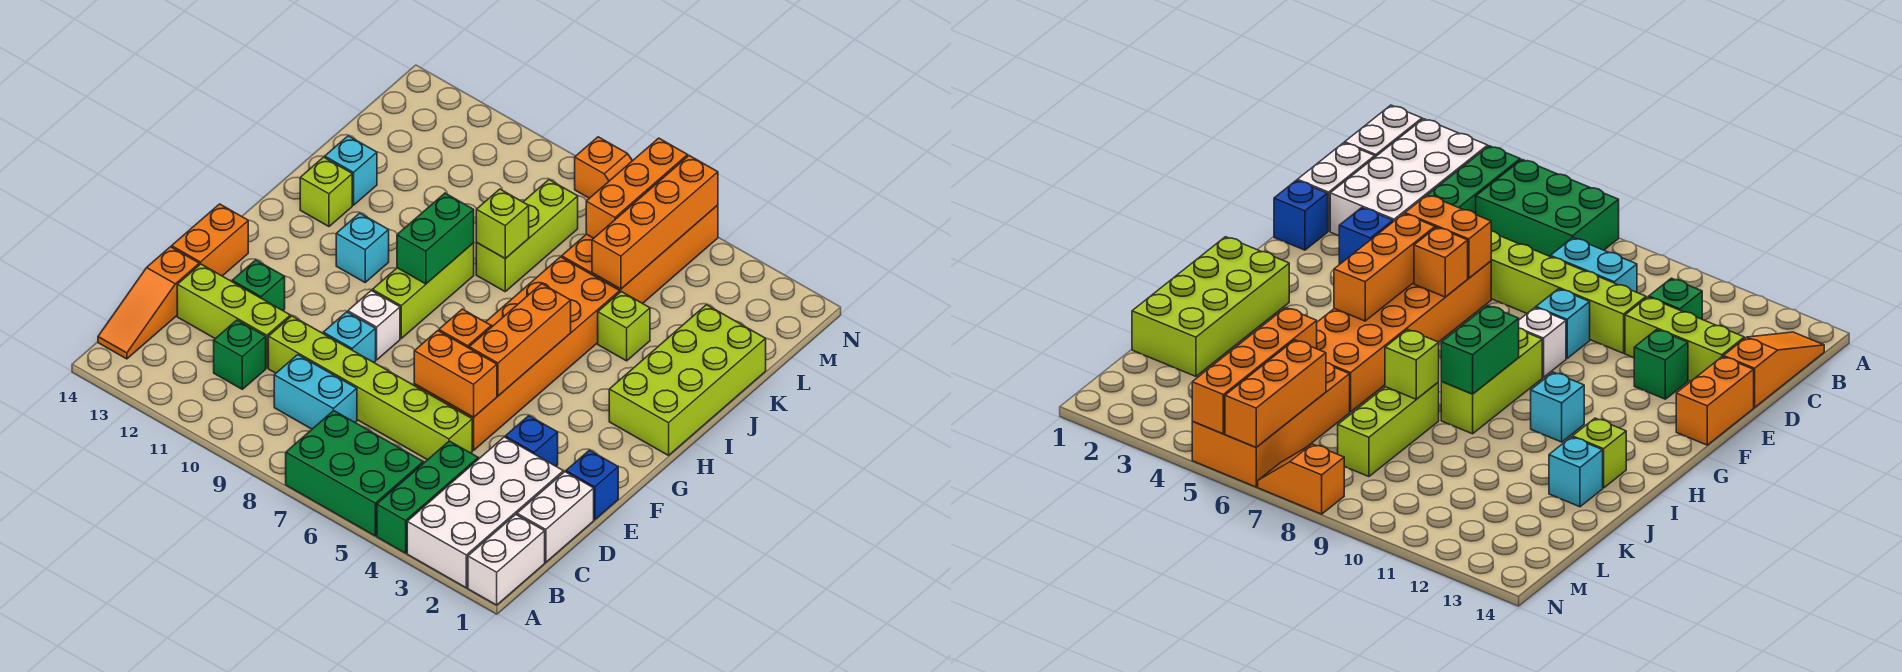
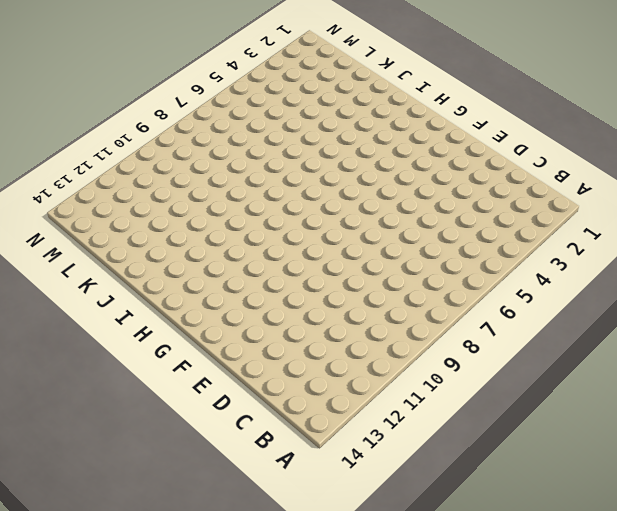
none -> white 1x2 brick [468,514,545,605]
none -> white 2x4 brick [407,437,563,588]
none -> green 1x3 brick [377,441,478,553]
none -> green 2x3 brick [286,411,423,536]

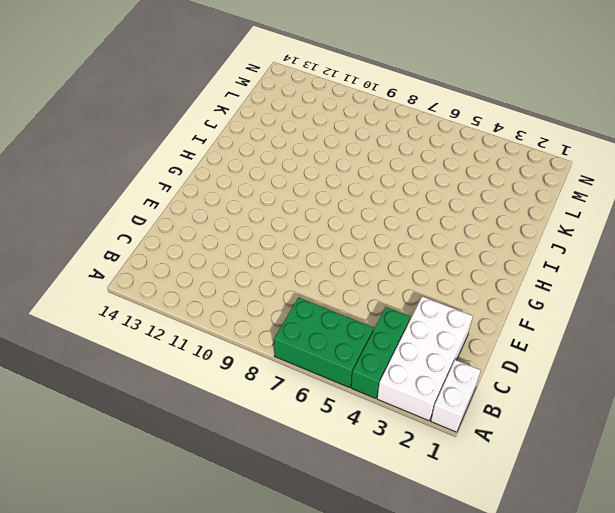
none -> orange 1x3 slope [98,247,199,359]
none -> white 1x2 brick [517,472,594,562]
none -> cyan 1x2 brick [274,355,357,429]
none -> green 1x1 brick [214,320,266,389]

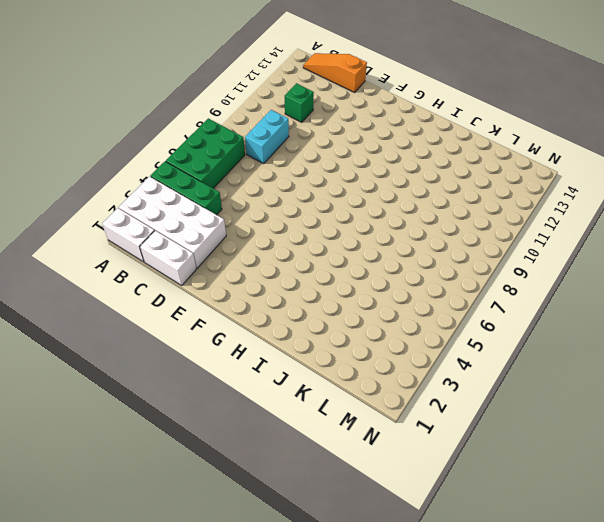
none -> lime 1x6 brick [268,316,472,460]
none -> lime 1x3 brick [177,264,290,368]
none -> blue 1x1 brick [566,450,618,520]
none -> blue 1x1 brick [505,416,558,466]

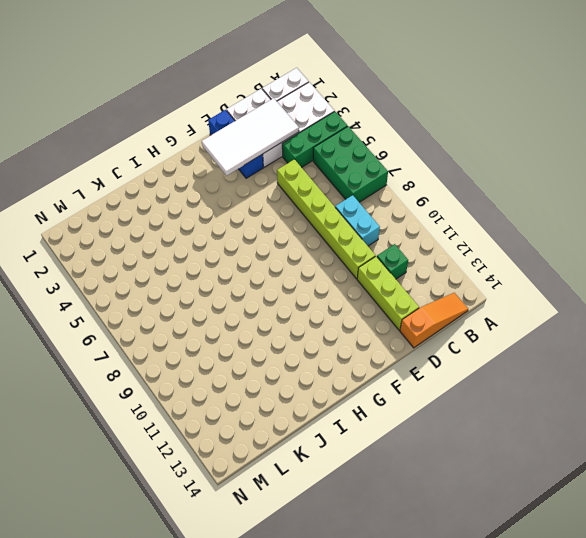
white 2x4 tile [202,98,299,176] -> none
none -> orange 2x6 brick [414,257,620,450]
none -> cyan 1x1 brick [323,312,376,362]
none -> green 1x1 brick [232,260,285,311]
none -> orange 1x2 brick [172,204,248,276]

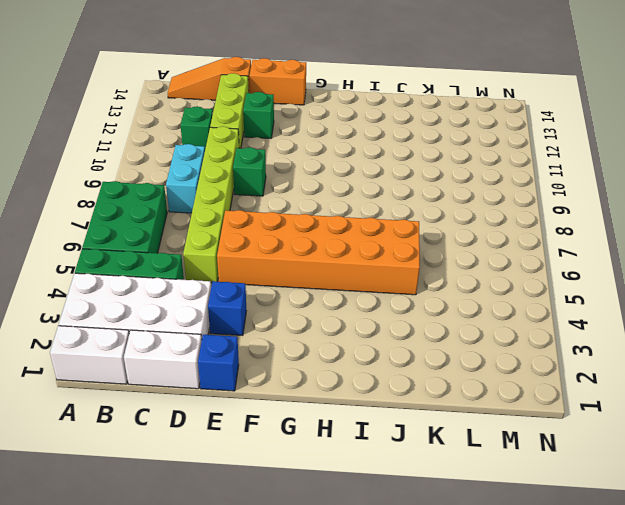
green 1x1 brick [233,147,266,196] -> cyan 1x1 brick [323,312,376,362]
none -> white 1x1 brick [348,291,400,360]
none -> lime 1x3 brick [372,243,474,338]
none -> lime 2x4 brick [609,305,766,455]
none -> cyan 1x1 brick [336,213,389,282]

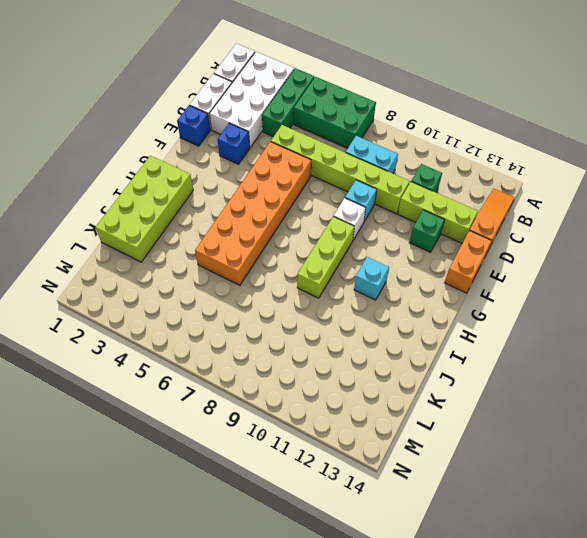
none -> lime 1x1 brick [300,157,352,226]
none -> lime 1x1 brick [598,292,650,361]
none -> lime 1x3 brick [476,180,578,291]
none -> cyan 1x1 brick [325,136,377,205]

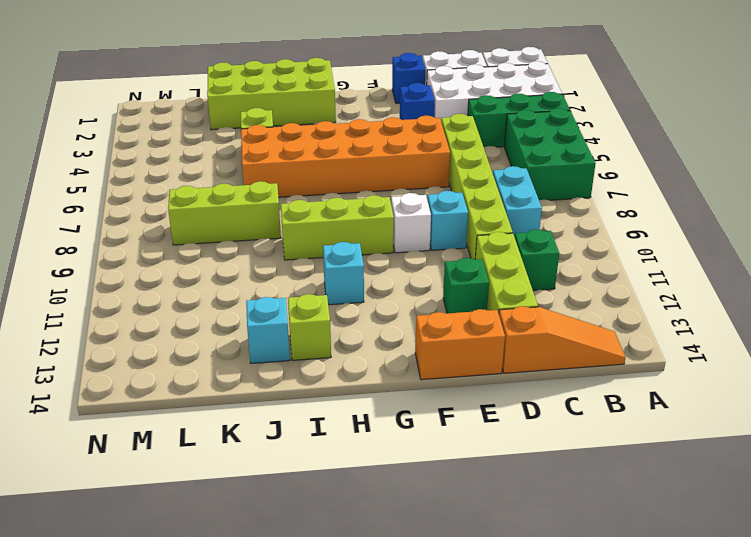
none -> orange 2x4 brick [562,205,718,304]
none -> orange 1x2 slope [575,137,632,198]
none -> orange 1x2 brick [414,331,497,417]
none -> orange 1x3 brick [469,284,571,396]

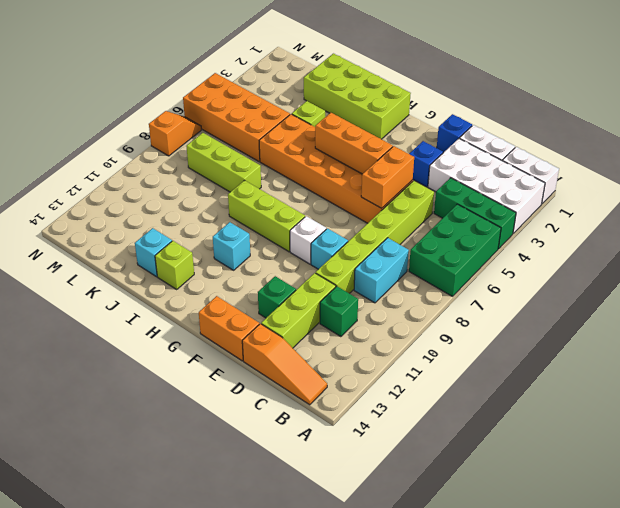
none -> orange 1x1 brick [439,309,491,348]
none -> green 1x2 brick [397,193,474,284]
none -> lime 1x1 brick [476,189,529,259]
none -> orange 1x4 brick [592,156,718,289]

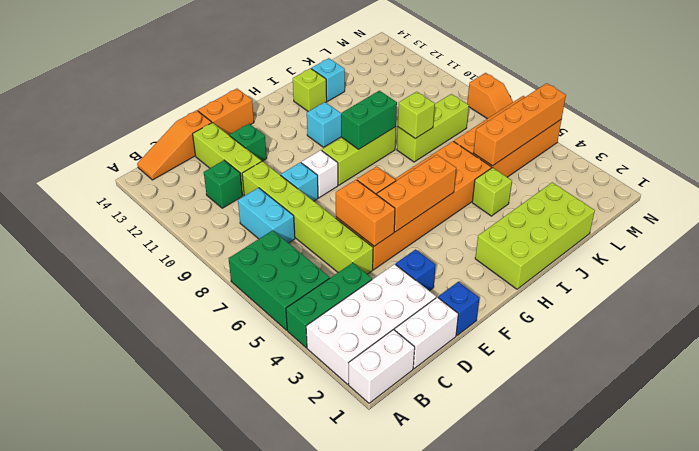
none -> orange 1x3 brick [586,138,688,238]

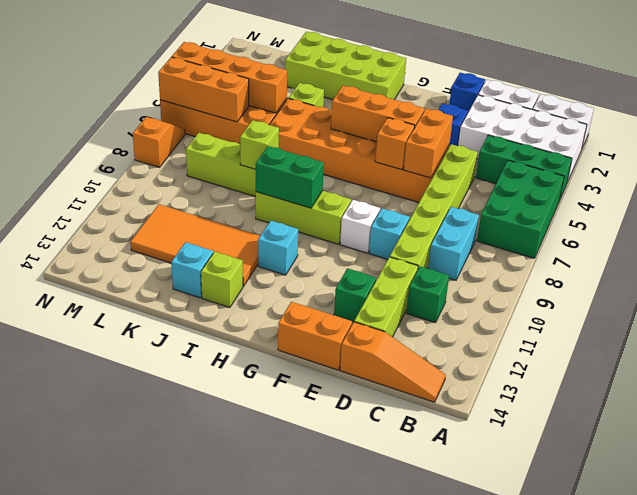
orange 2x4 tile [131,204,260,286] -> none

